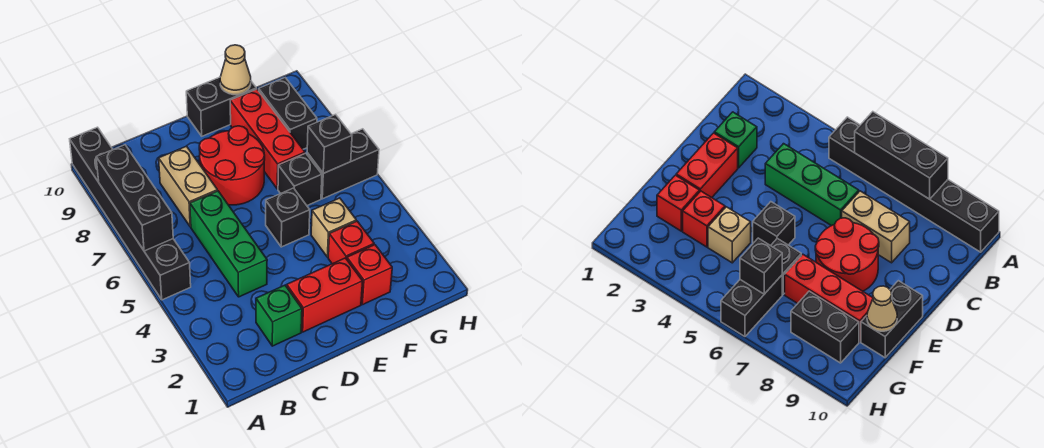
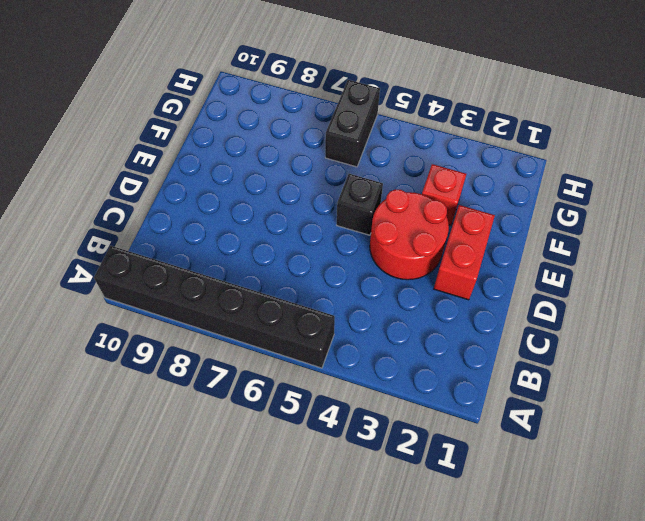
red 2x2 round brick [370,189,449,280] -> red 2x2 round brick moved to [199,126,265,205]
none -> green 1x1 brick [256,285,302,346]
none -> green 1x3 brick [190,191,267,297]
none -> tan 1x2 brick [159,146,218,227]

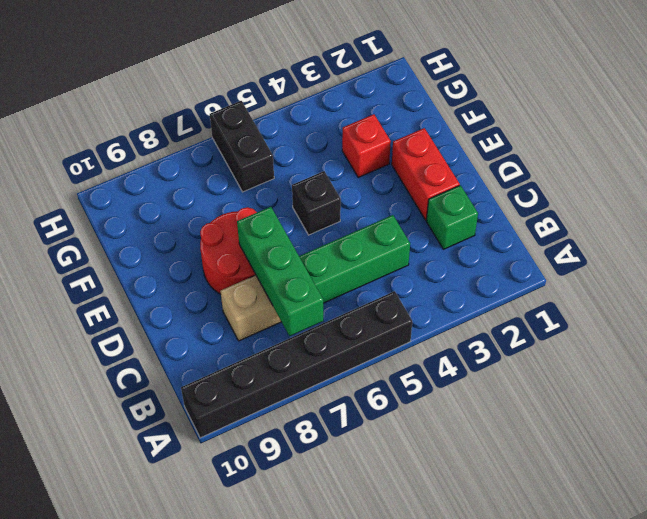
green 1x3 brick [237,207,323,336] -> none
none -> black 1x2 brick [186,77,256,136]
none -> red 1x1 brick [347,245,392,305]
none -> tan 1x1 brick [311,198,356,257]

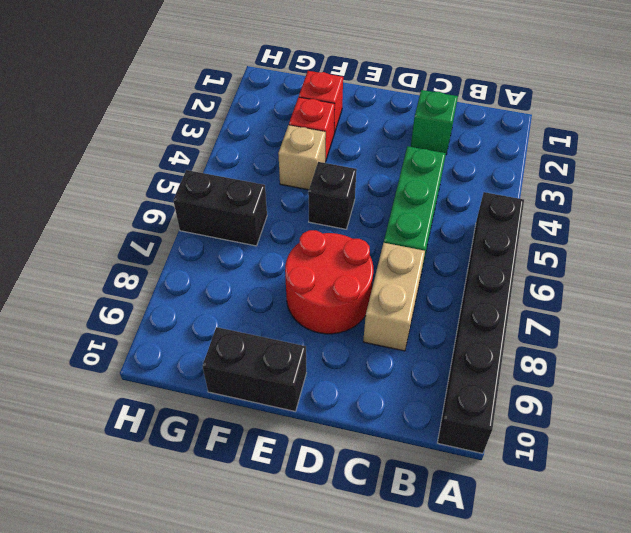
none -> red 1x2 brick [287,258,363,332]
none -> black 1x1 brick [278,153,322,205]
none -> red 1x3 brick [230,89,305,189]

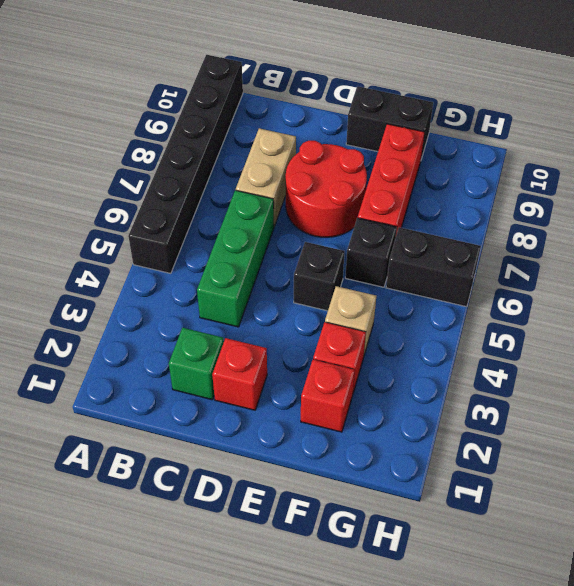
red 1x1 brick [212,338,267,410] -> red 1x2 brick [287,258,363,332]
none -> black 1x2 brick [259,78,317,149]
none -> black 1x3 brick [96,145,173,251]
none -> tan 1x1 cone [220,45,251,95]

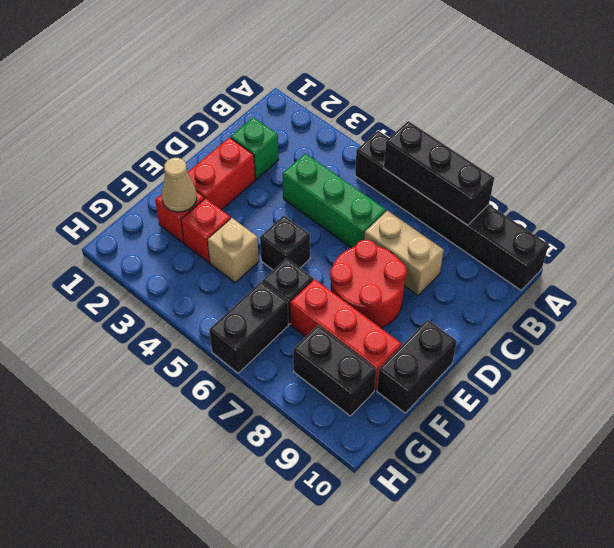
tan 1x1 cone [162,158,197,212] -> tan 1x1 cone moved to [220,45,251,95]
none -> black 1x1 brick [307,115,352,173]

